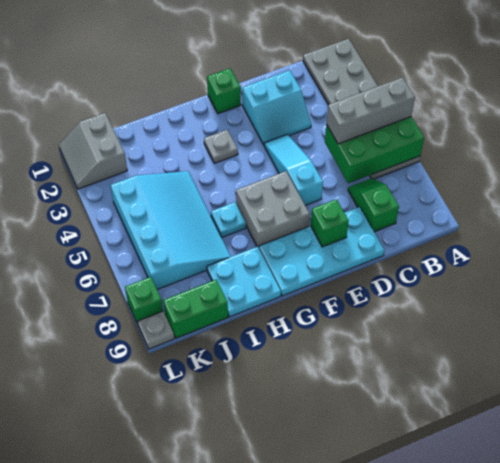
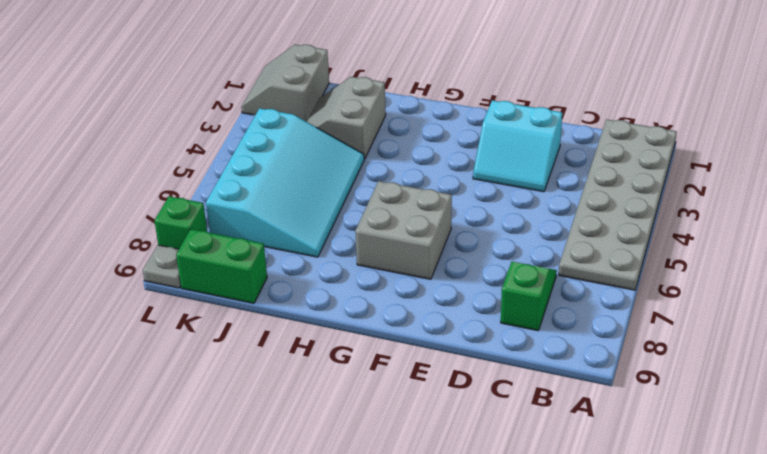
grey 2x2 slope [307,77,386,159] -> none
none -> cyan 2x4 plate [259,207,384,296]
none -> cyan 1x3 slope [264,134,323,205]
none -> green 1x1 brick [207,68,241,114]

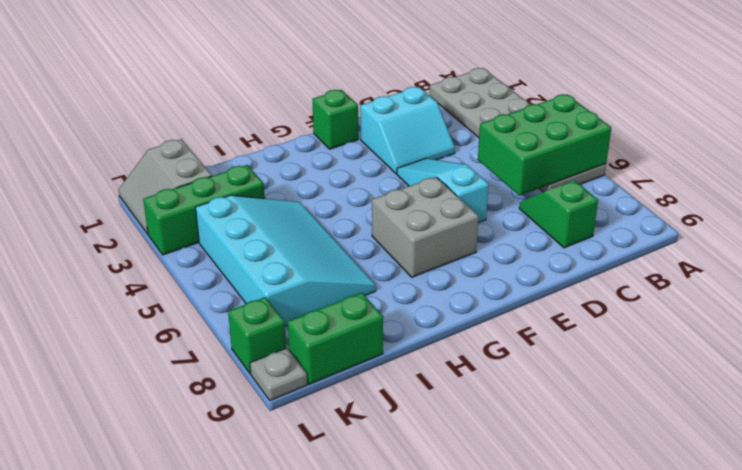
green 1x3 brick [143,165,265,255] -> none
none -> cyan 2x4 plate [259,207,384,296]
none -> grey 1x1 plate [204,130,238,163]
none -> cyan 1x1 plate [211,202,246,237]

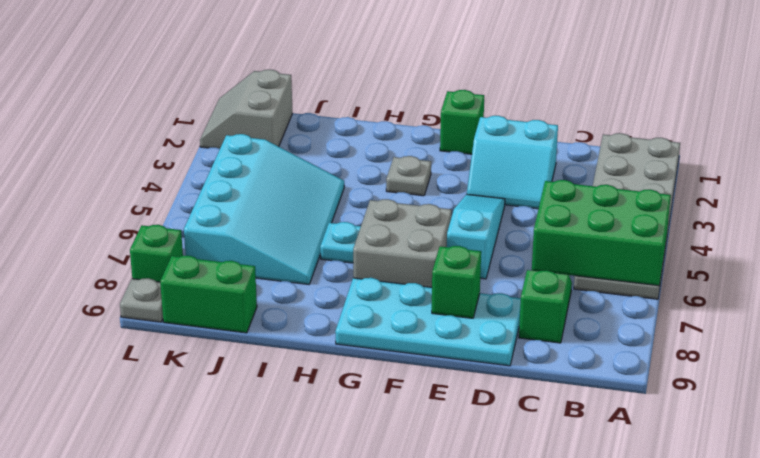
none -> cyan 2x2 plate [207,247,281,317]
none -> grey 1x3 brick [327,77,415,144]

